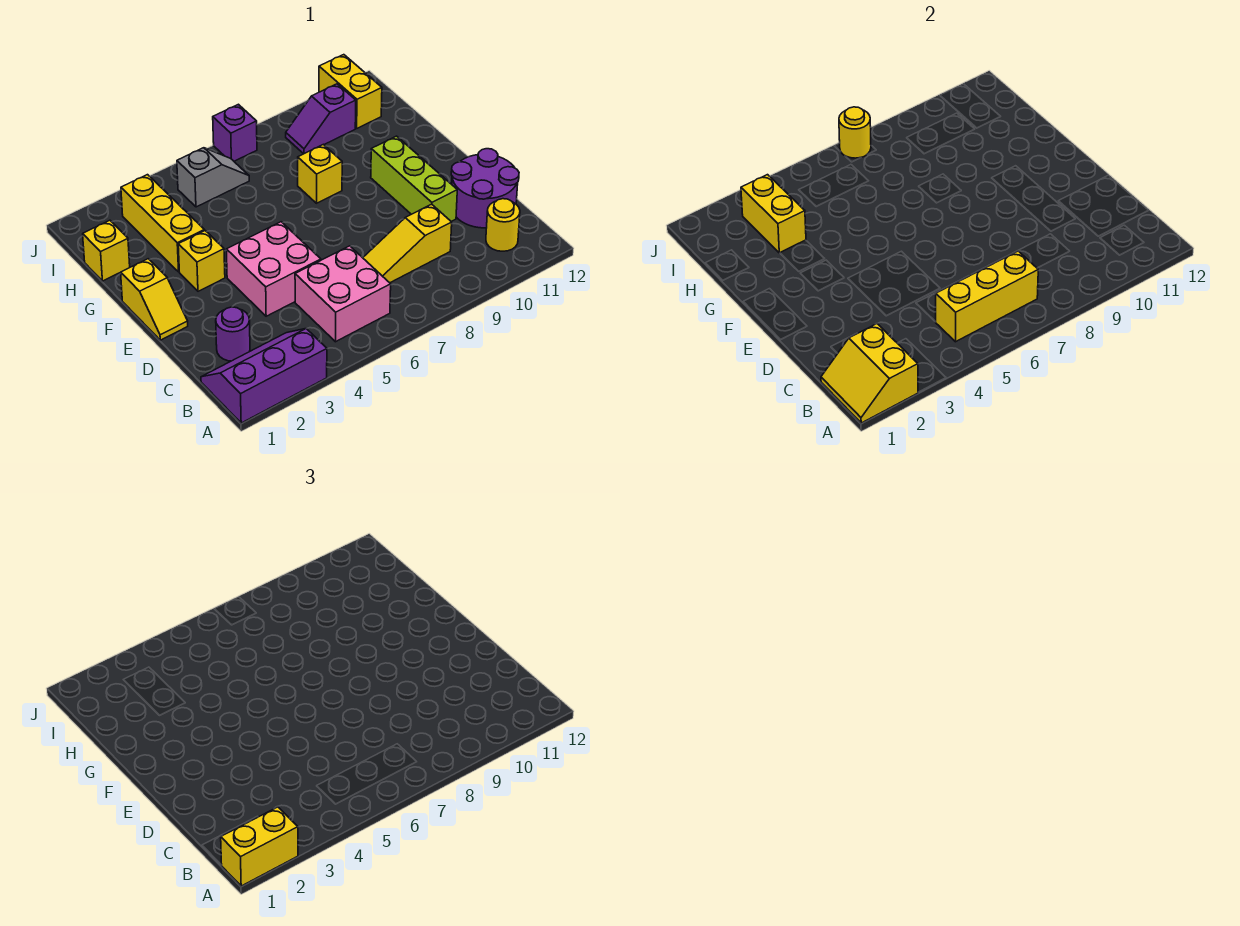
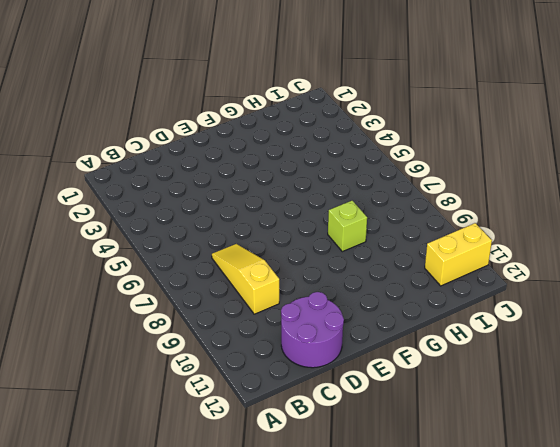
lime 1x1 brick [328,201,367,252] -> yellow 1x1 brick [298,144,342,203]
none -> purple 2x3 slope [201,329,327,423]
none -> pink 2x2 brick [295,246,391,342]
none -> yellow 1x1 round brick [486,199,520,251]

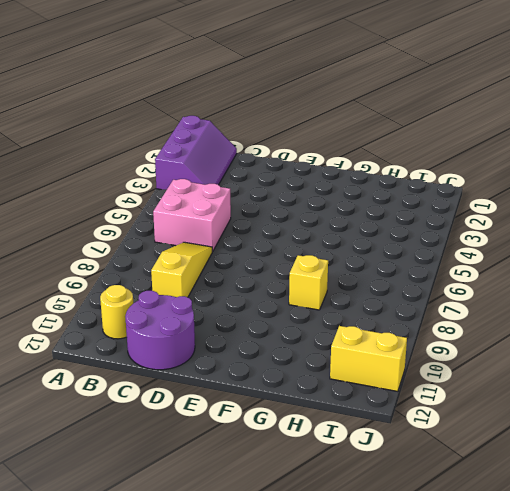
none -> purple 1x1 round brick [216,307,250,361]
none -> pink 2x2 brick [226,222,321,316]
none -> lime 1x3 brick [371,136,457,221]

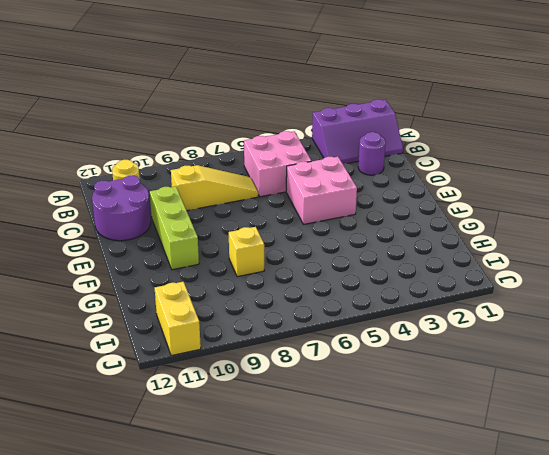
none -> yellow 1x2 slope [121,259,188,340]
none -> yellow 1x1 brick [178,231,225,291]
none -> yellow 1x3 brick [121,175,204,272]

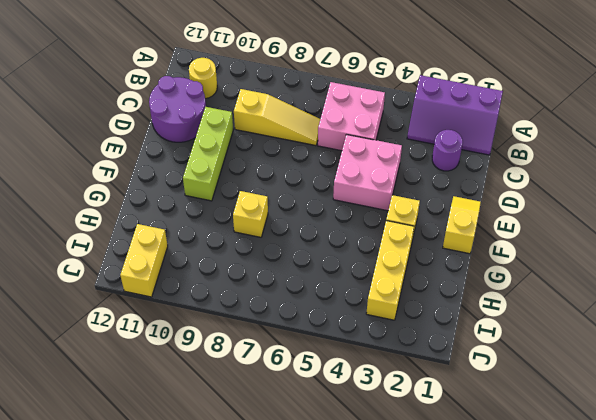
none -> yellow 1x1 brick [83,220,130,281]
none -> grey 1x2 slope [177,148,249,207]
none -> purple 1x2 slope [286,84,356,154]

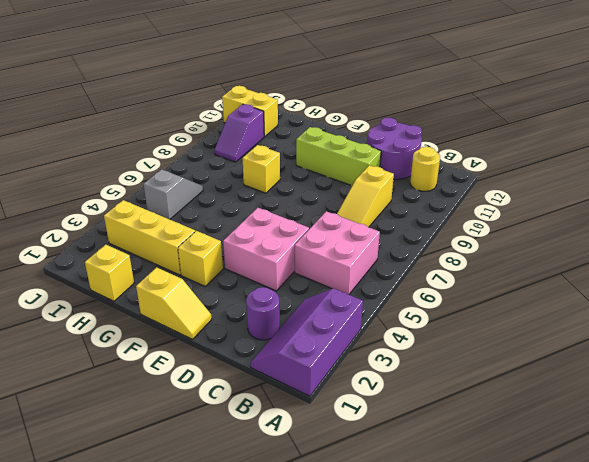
none -> purple 1x1 brick [213,104,257,161]
none -> yellow 2x2 slope [821,324,918,423]
none -> yellow 1x3 brick [936,251,1038,342]

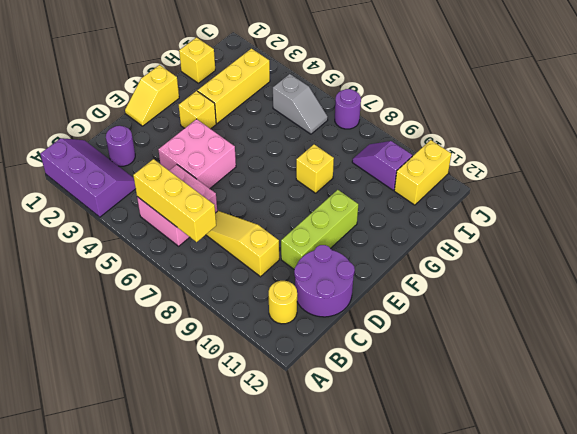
purple 1x1 round brick [335,89,361,129] -> purple 1x1 brick [213,104,257,161]
none -> yellow 2x2 slope [821,324,918,423]
none -> yellow 1x2 brick [741,175,806,253]
none -> yellow 1x1 round brick [839,107,871,158]

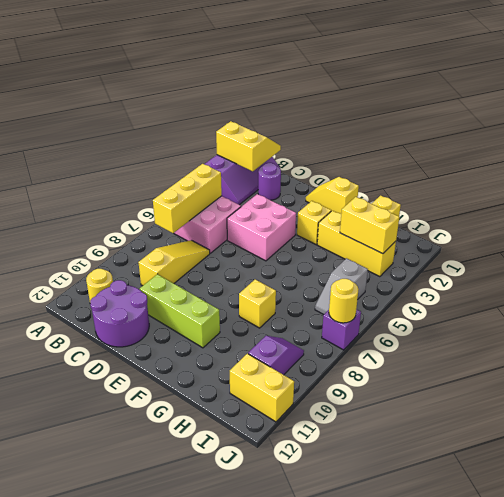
none -> yellow 1x2 brick [221,807,298,886]

